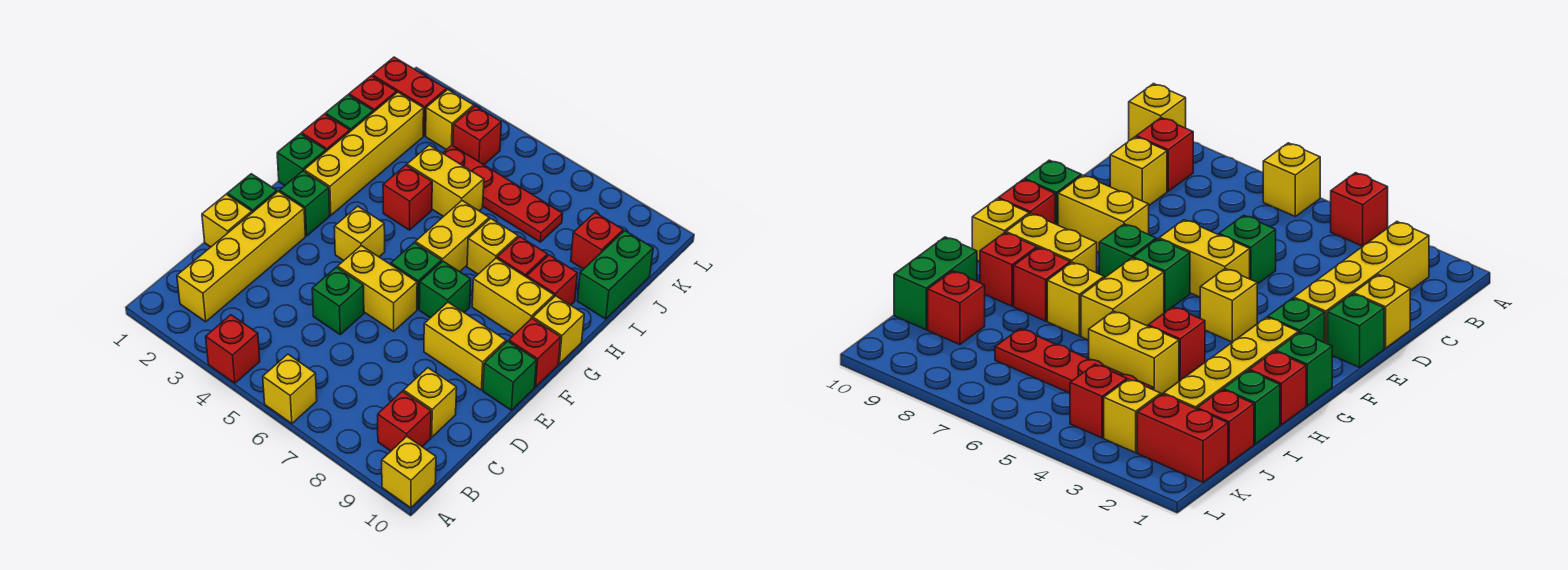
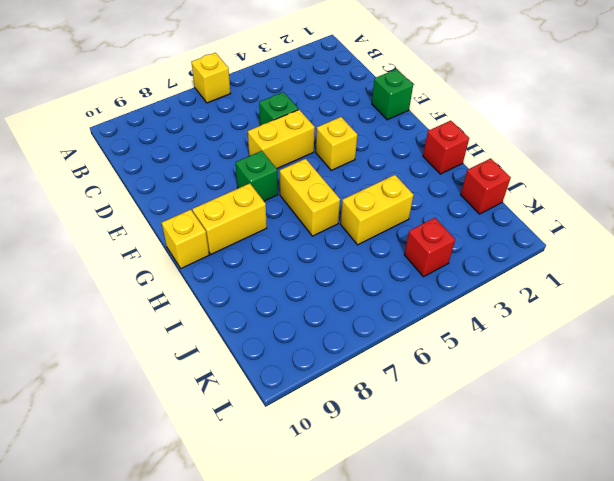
none -> red 1x1 brick [206,315,260,383]
none -> yellow 1x1 brick [382,436,436,508]
none -> yellow 1x4 brick [177,191,305,322]
none -> red 1x1 brick [378,391,431,451]

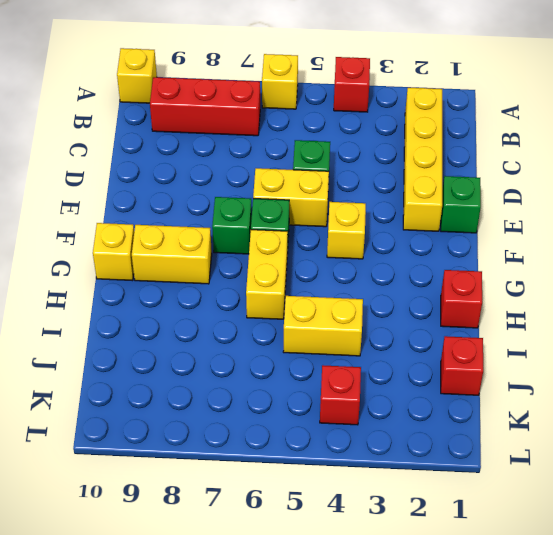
red 1x3 brick [150,77,260,136] -> red 1x1 brick [378,391,431,451]
none -> yellow 1x1 brick [404,368,457,437]
none -> yellow 1x1 brick [202,194,252,247]
none -> yellow 1x2 brick [424,302,506,390]
none -> green 1x1 brick [483,341,537,410]

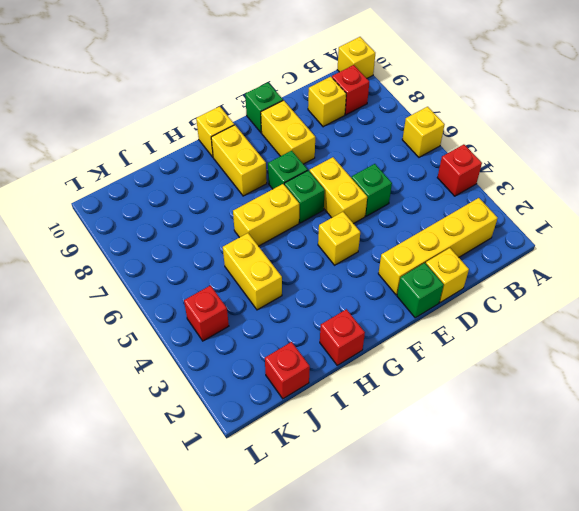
none -> green 1x1 brick [279,171,330,236]
none -> red 1x1 brick [509,318,561,387]
none -> green 1x1 brick [277,134,326,185]
none -> yellow 1x4 brick [304,92,424,215]

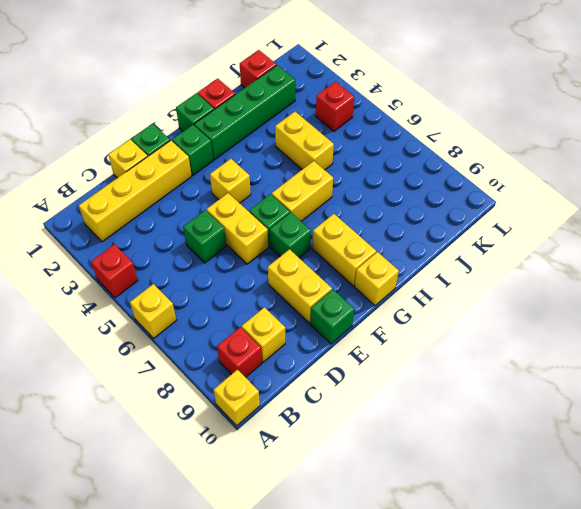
green 1x4 brick [194,65,295,160] -> yellow 1x4 brick [304,92,424,215]
none -> red 1x1 brick [509,318,561,387]
none -> red 1x1 brick [383,165,432,230]
none -> yellow 1x1 brick [467,218,518,274]
none -> red 1x1 brick [497,237,548,277]

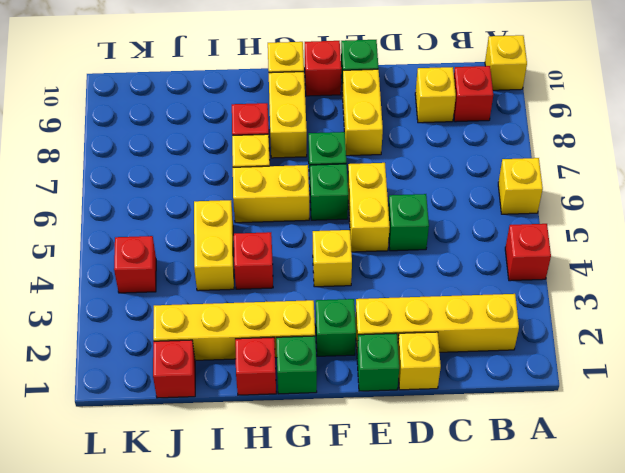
none -> red 1x1 brick [527,255,577,305]
none -> green 1x1 brick [325,95,373,131]
none -> green 1x2 brick [577,231,653,319]
none -> red 1x4 plate [443,145,563,242]

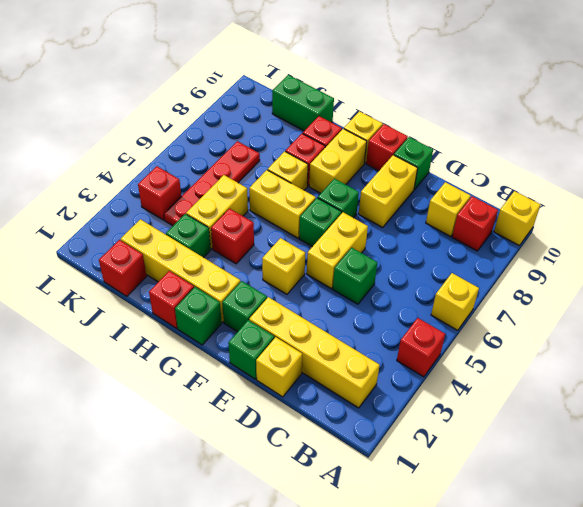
green 1x1 brick [166,214,211,258] -> green 1x1 brick moved to [325,95,373,131]
none -> red 1x1 brick [571,213,623,269]
none -> red 1x2 brick [372,57,446,136]
none -> yellow 1x1 brick [426,90,474,150]

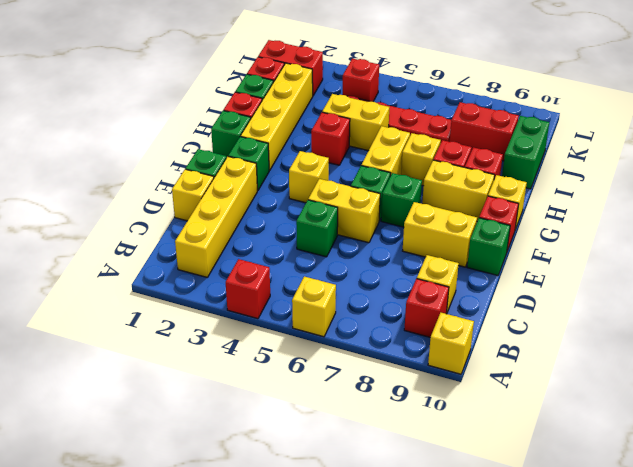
red 1x2 brick [450,102,519,161] -> red 1x1 brick [571,213,623,269]
none -> yellow 1x1 brick [426,90,474,150]

